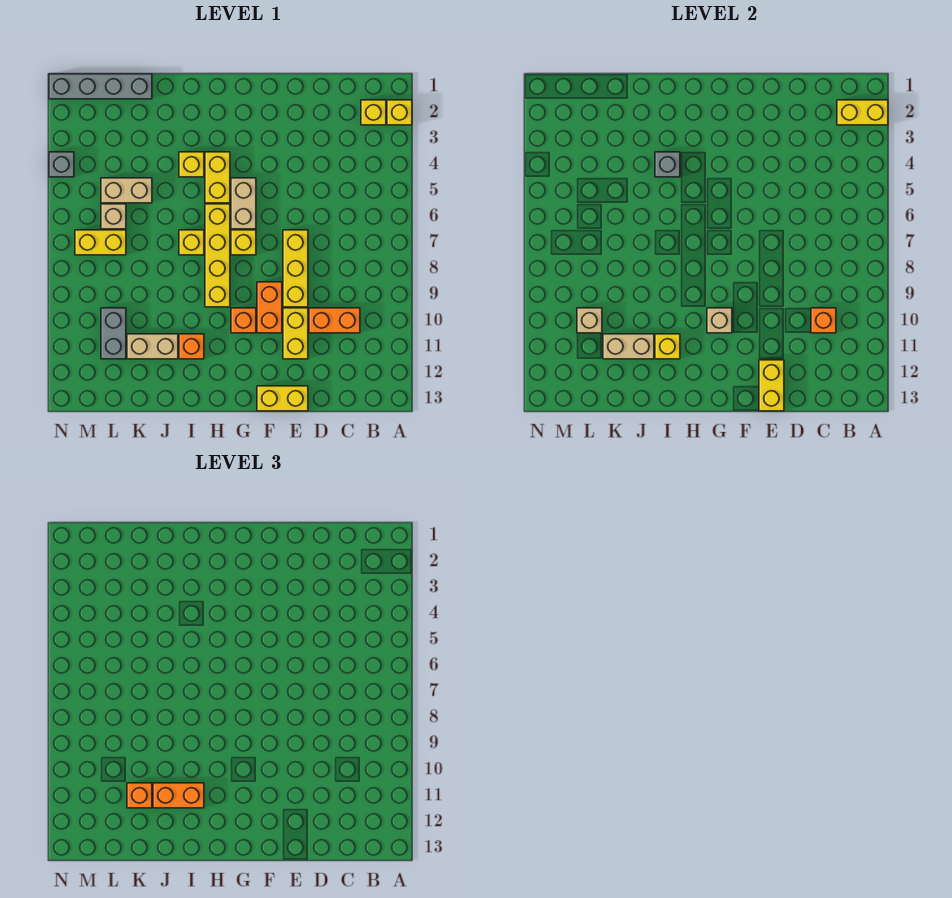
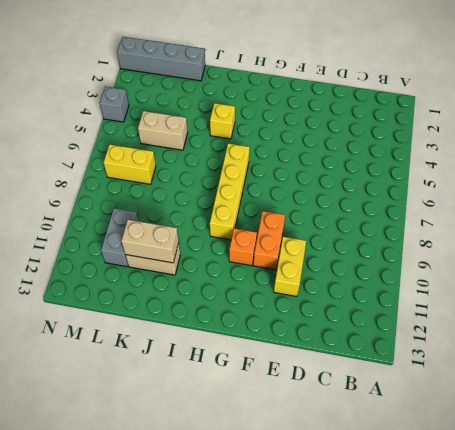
none -> yellow 1x1 brick [387,100,412,125]
none -> yellow 1x1 brick [361,100,386,125]
none -> orange 1x2 brick [309,308,360,333]
none -> yellow 1x3 brick [283,230,308,307]

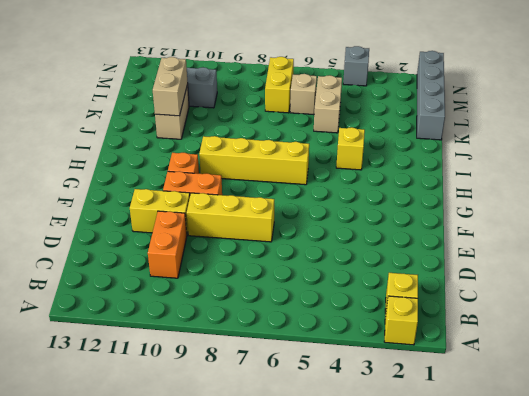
none -> yellow 1x2 brick [257,386,308,411]
none -> tan 1x2 brick [231,178,256,229]
none -> yellow 1x1 brick [231,230,256,255]
none -> yellow 1x2 brick [205,152,230,203]

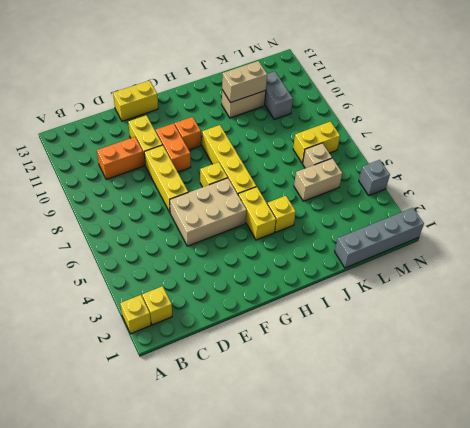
tan 2x3 brick [170,178,246,246] -> tan 1x2 brick [231,178,256,229]
none -> yellow 1x1 brick [179,230,204,255]
none -> orange 1x1 brick [179,334,204,359]
none -> yellow 1x2 brick [837,100,888,125]
none -> orange 1x1 brick [811,308,836,333]

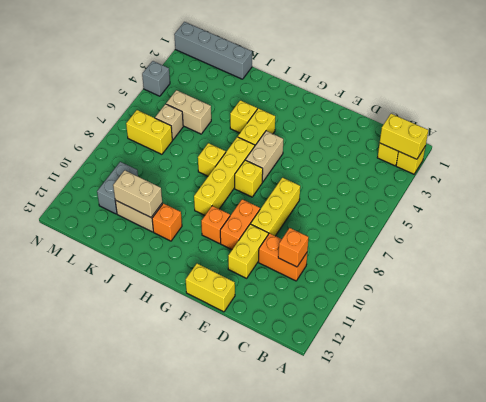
none -> yellow 1x2 brick [759,360,784,411]
none -> tan 1x1 brick [707,308,732,333]
none -> grey 1x1 brick [655,152,680,177]
none -> yellow 1x1 brick [655,334,680,359]

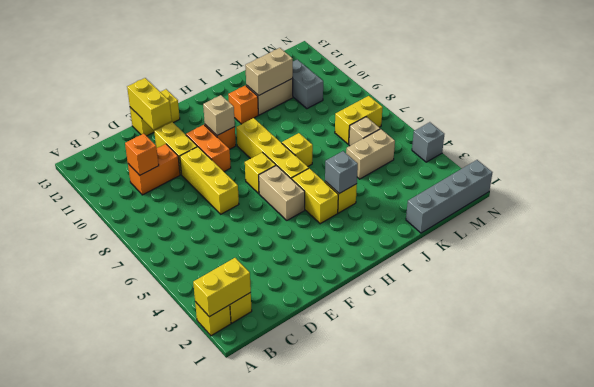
none -> yellow 1x1 brick [655,334,680,359]
none -> tan 1x1 brick [577,308,602,333]
none -> orange 1x2 brick [153,783,204,808]
none -> orange 1x1 brick [127,783,152,808]

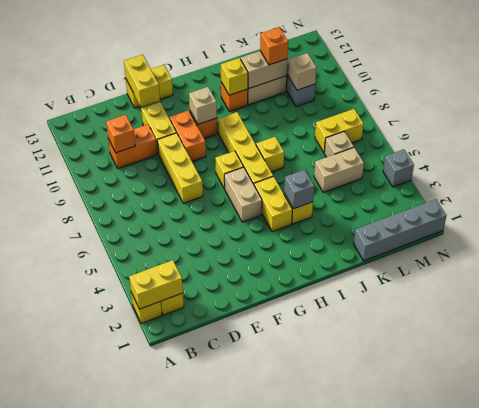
none -> orange 1x2 brick [153,783,204,808]

